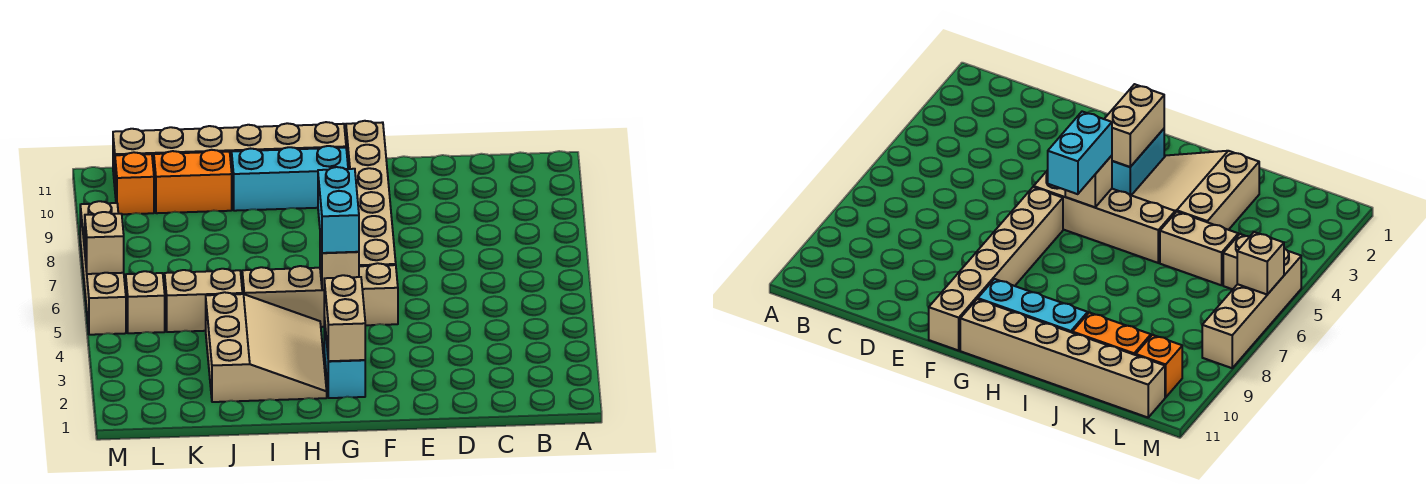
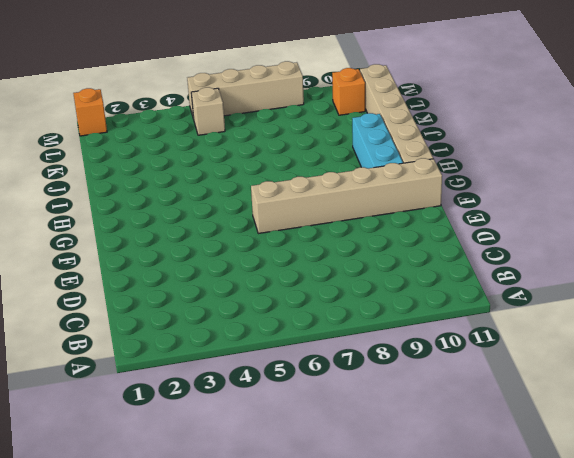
orange 1x1 brick [73,88,107,136] -> none
none -> tan 1x4 brick [242,263,398,327]
none -> cyan 1x2 brick [324,318,365,398]
none -> tan 3x3 slope [206,292,327,402]

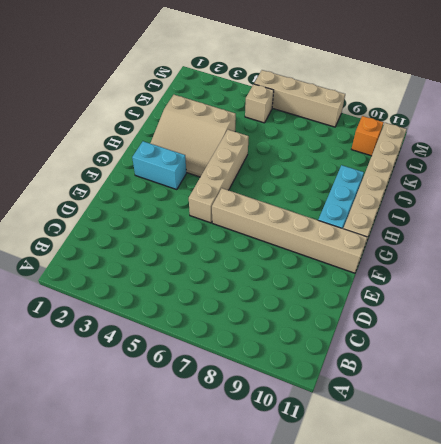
none -> tan 1x2 brick [165,269,242,332]
none -> orange 1x2 brick [154,150,232,213]
none -> tan 1x2 brick [324,275,365,361]

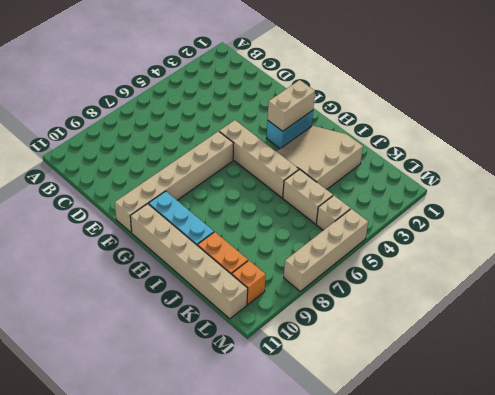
none -> tan 1x1 brick [320,236,359,290]
none -> tan 1x1 brick [85,212,124,274]
none -> cyan 1x2 brick [318,167,359,253]

